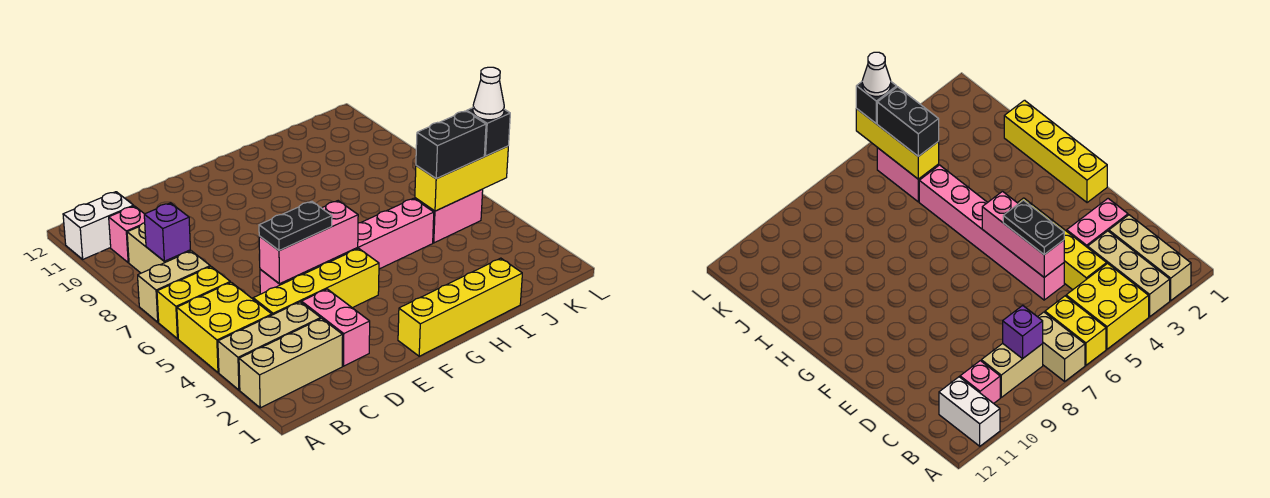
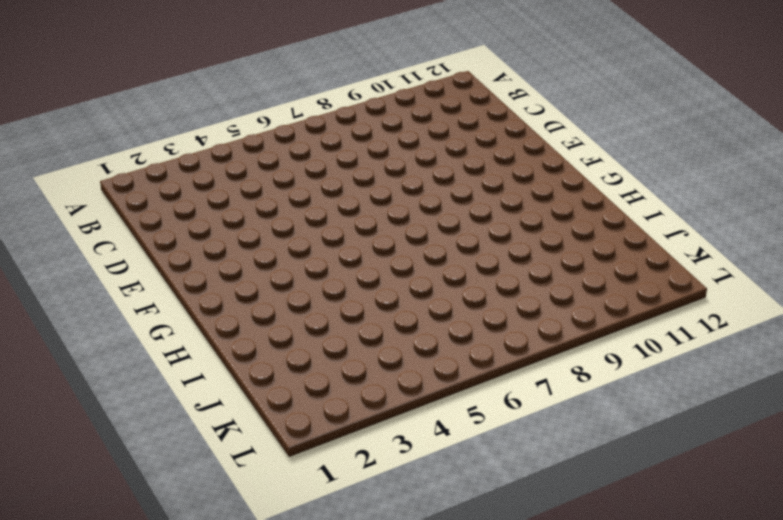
none -> tan 1x3 brick [239,318,343,408]
none -> tan 1x3 brick [218,302,321,390]
none -> yellow 2x2 brick [177,282,272,373]

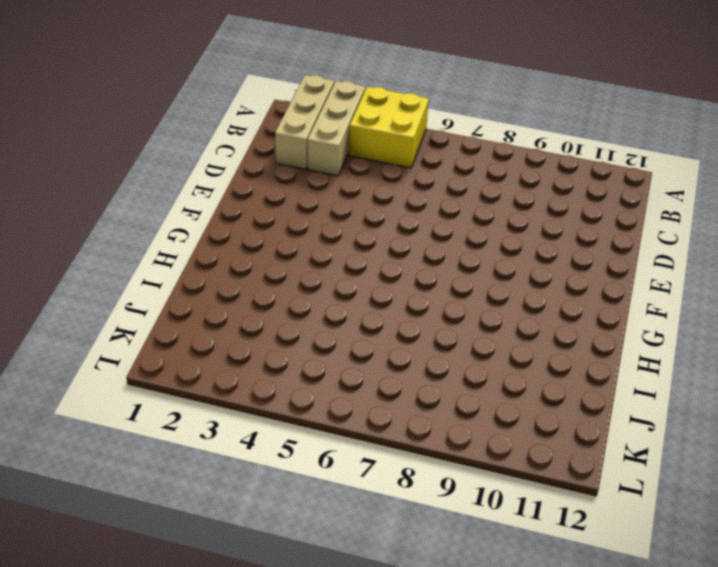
none -> yellow 1x2 brick [157,267,230,339]
none -> tan 1x2 brick [138,251,210,322]
none -> white 1x2 brick [63,192,134,259]

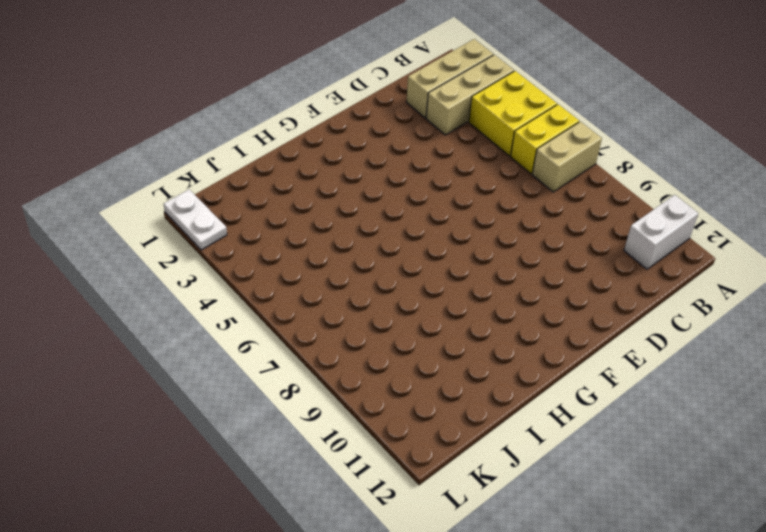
white 1x2 plate [164,190,227,250] -> none
none -> tan 1x2 brick [127,223,191,273]
none -> pink 1x1 brick [109,206,145,263]
none -> yellow 1x4 brick [253,248,379,315]

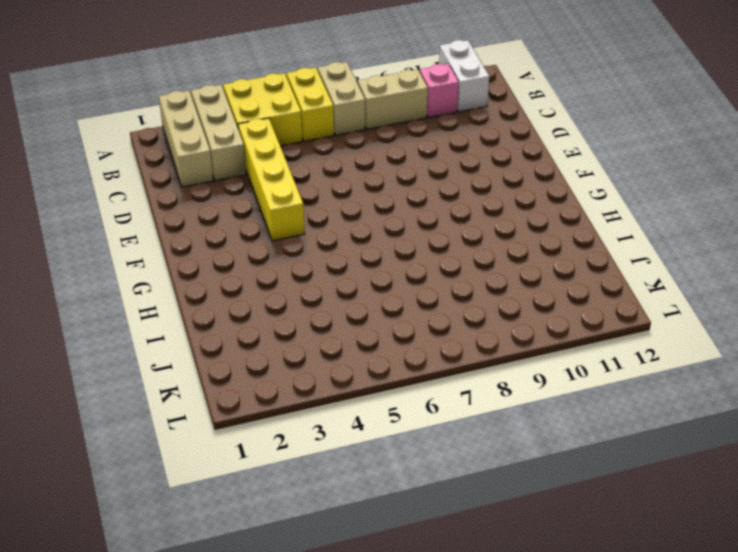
none -> pink 1x2 brick [302,289,370,366]
none -> pink 1x6 brick [260,198,434,294]
none -> yellow 1x4 brick [398,258,522,356]

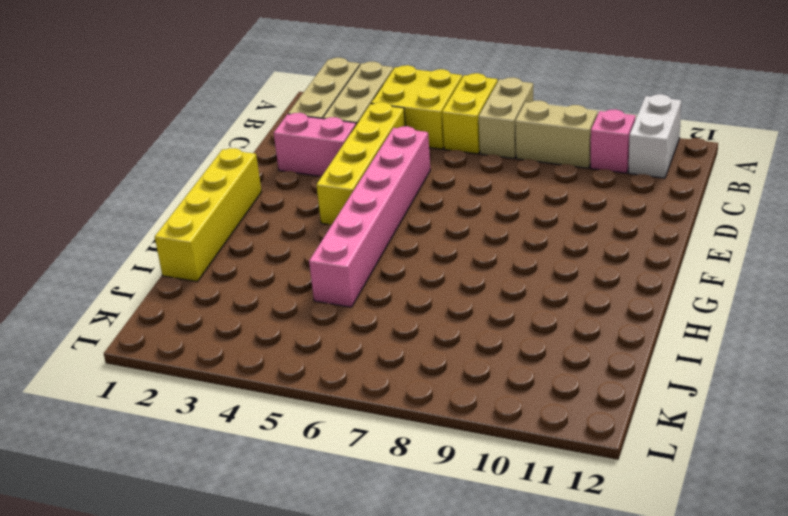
none -> pink 1x2 brick [415,189,483,243]
none -> purple 1x1 brick [144,203,190,261]
none -> pink 1x3 brick [259,201,358,284]

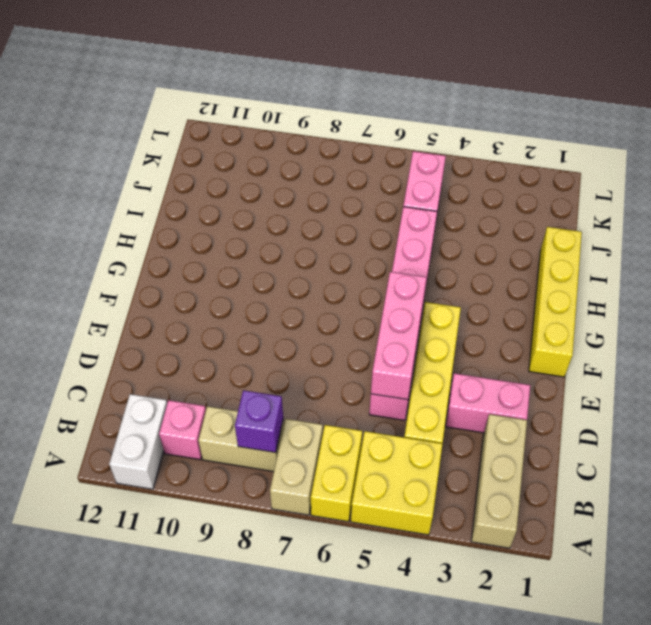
none -> tan 1x3 brick [218,302,321,390]
none -> yellow 1x3 brick [415,146,508,211]
none -> black 1x2 plate [259,201,332,251]

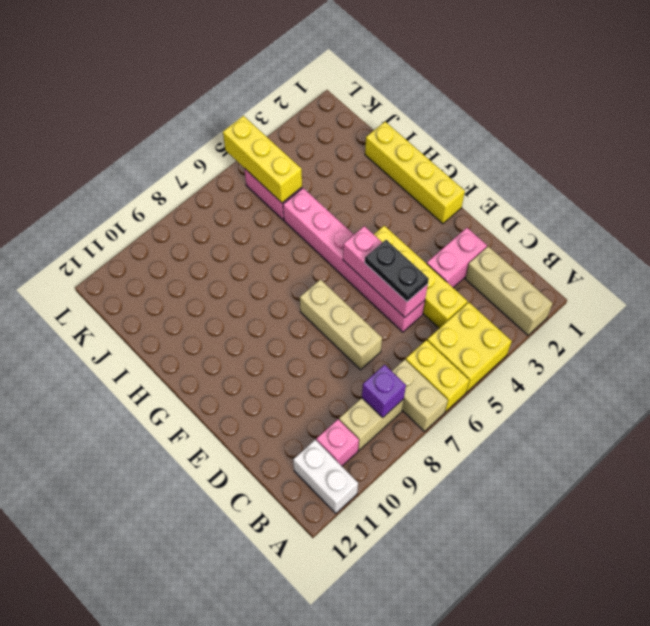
tan 1x3 brick [300,279,382,370] -> tan 1x3 brick moved to [218,302,321,390]
none -> black 1x2 brick [416,111,486,179]
none -> black 1x1 brick [466,108,510,156]
none -> white 1x1 cone [473,67,504,120]

